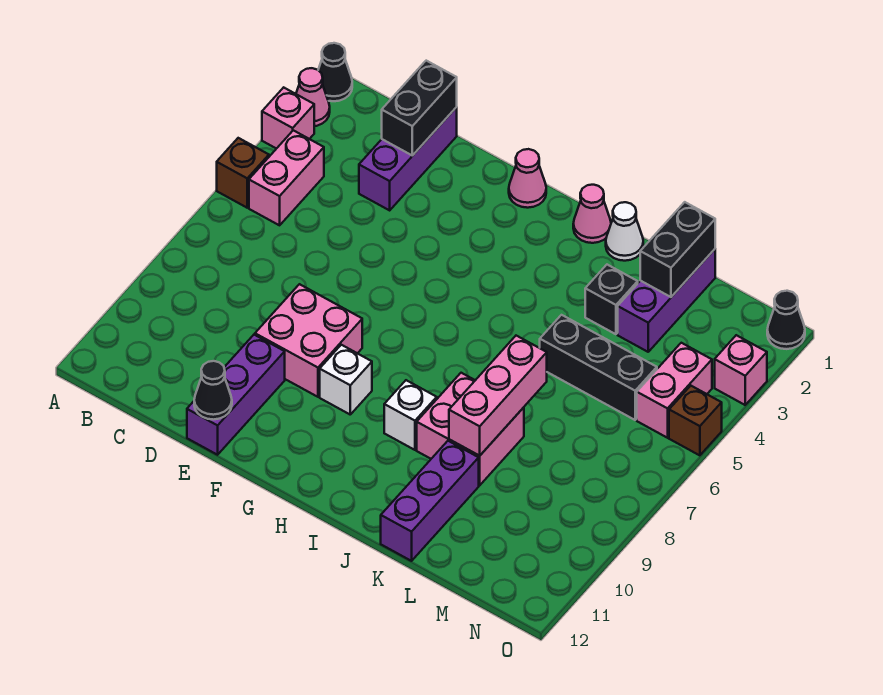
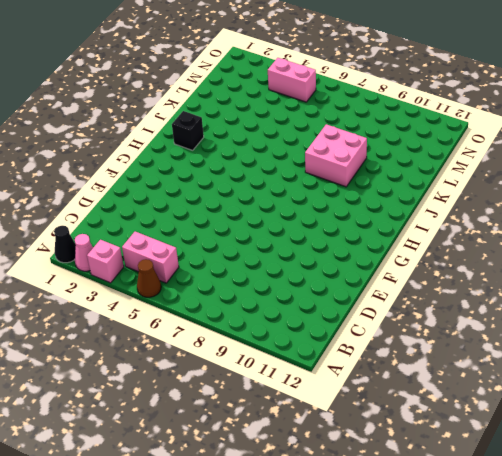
brown 1x1 cone [137,259,161,297] -> brown 1x1 brick [217,138,269,208]
black 1x1 brick [172,111,204,150] -> black 1x1 brick moved to [585,265,638,334]
none -> purple 1x3 brick [359,107,457,210]
none -> pink 2x2 brick [255,284,362,397]
none -> purple 1x3 brick [187,335,285,455]

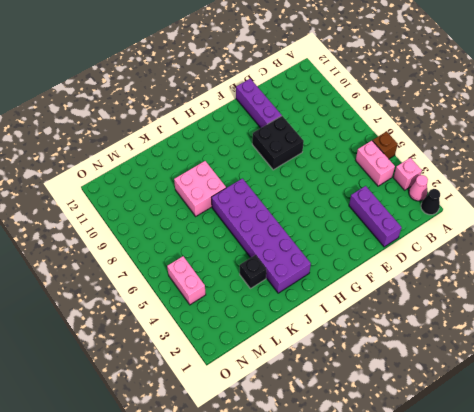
black 2x2 brick [252,116,304,170] -> pink 2x2 brick [255,284,362,397]
purple 2x6 brick [211,179,311,293] -> none
none -> pink 1x1 cone [509,149,546,208]
none -> white 1x1 brick [320,345,372,414]
none -> pink 1x1 cone [573,185,611,243]

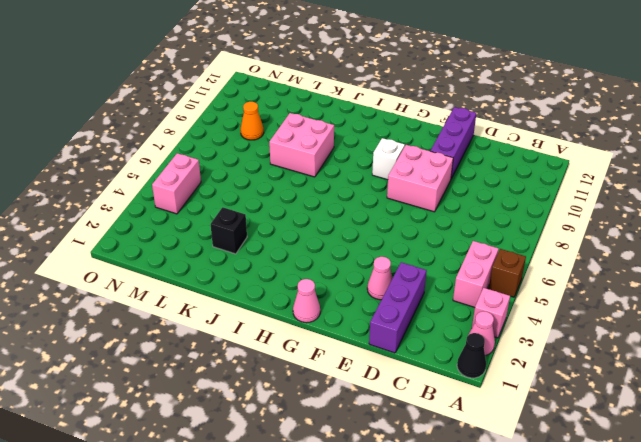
pink 1x1 cone [367,257,393,300] -> pink 1x1 cone moved to [573,185,611,243]
orange 1x1 cone [241,102,264,140] -> none
none -> white 1x1 brick [384,380,437,450]
none -> white 1x1 cone [606,202,643,261]
none -> black 1x3 brick [540,315,657,420]

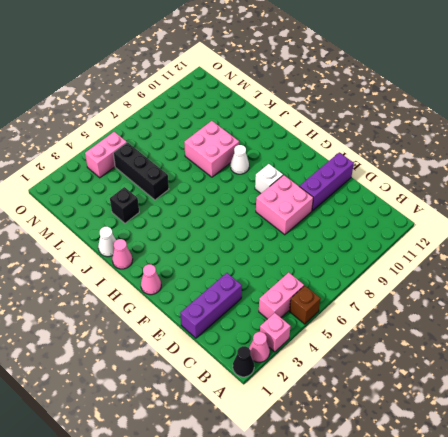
white 1x1 cone [231,145,249,174] -> white 1x1 brick [384,380,437,450]
none -> purple 1x3 brick [381,441,479,561]
none -> purple 1x3 brick [618,249,715,352]
none -> black 1x1 cone [767,291,805,349]

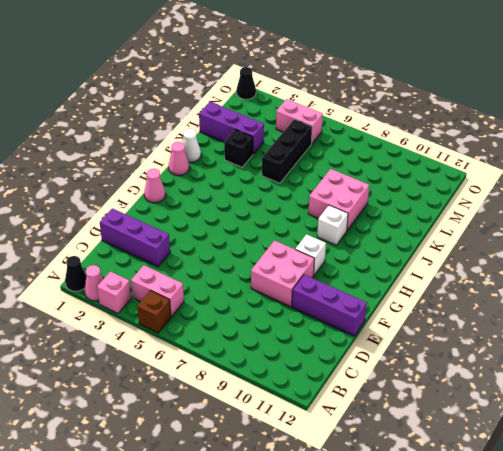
none -> purple 1x3 brick [381,441,479,561]
none -> pink 1x1 brick [715,335,767,405]
none -> brown 1x1 brick [669,386,722,455]

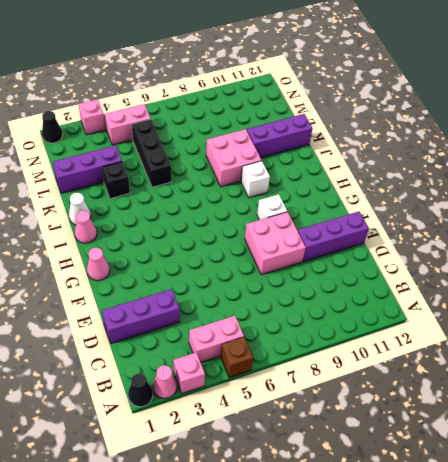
none -> brown 1x1 brick [669,386,722,455]
none -> black 1x2 brick [382,61,457,156]
none -> black 1x1 cone [194,361,232,420]

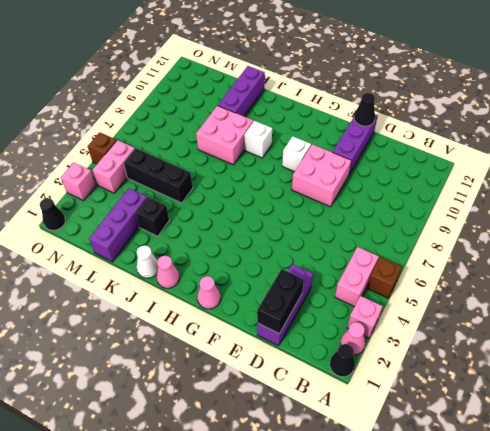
none -> pink 1x3 brick [449,336,547,456]
none -> black 1x2 brick [640,202,715,297]

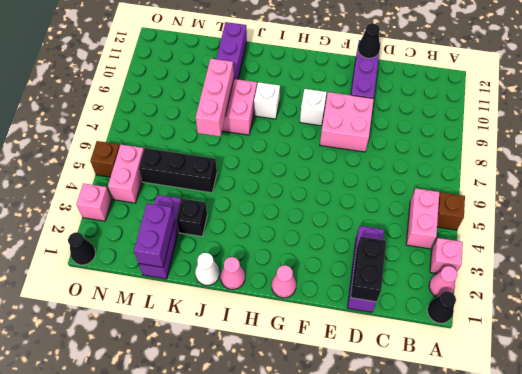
purple 1x2 brick [134,203,175,267] -> black 1x2 brick [640,202,715,297]

